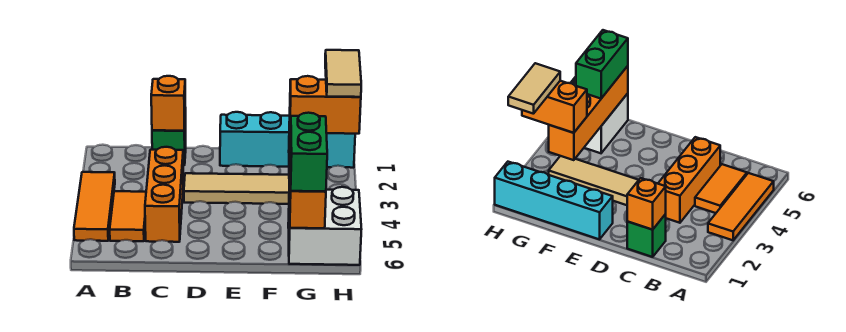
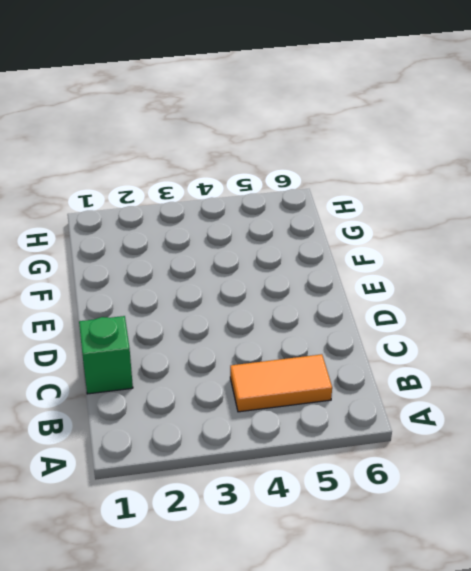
none -> orange 1x3 tile [74,172,115,241]
none -> orange 1x3 brick [145,147,183,242]
none -> tan 1x4 tile [184,173,289,204]

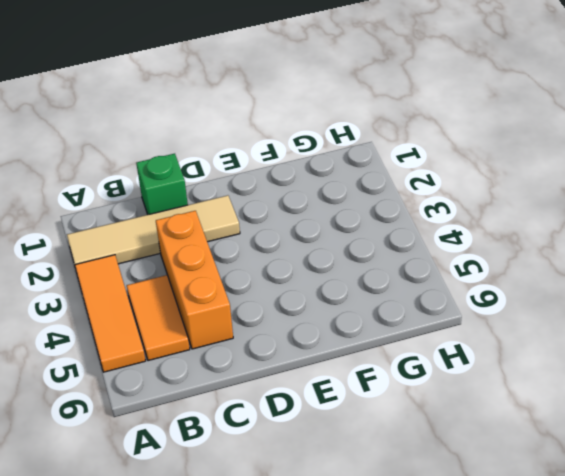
tan 1x4 tile [67,195,240,265] -> tan 1x4 tile moved to [184,173,289,204]
none -> cyan 1x4 brick [220,112,355,168]
none -> white 2x2 brick [288,187,361,265]
none -> orange 1x1 brick [151,76,186,131]

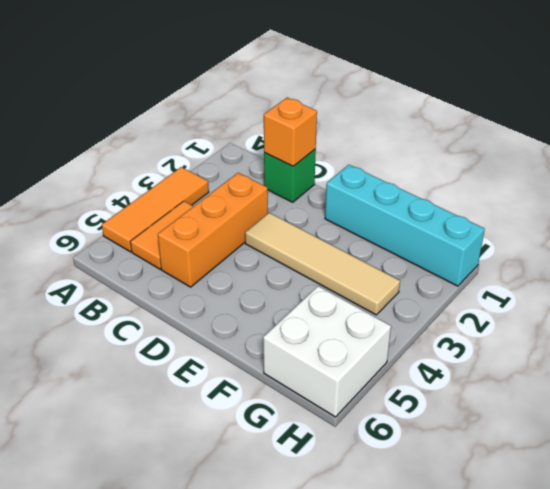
none -> orange 1x4 brick [289,122,326,228]
none -> orange 1x2 brick [290,76,361,134]
none -> green 1x2 brick [290,113,327,191]

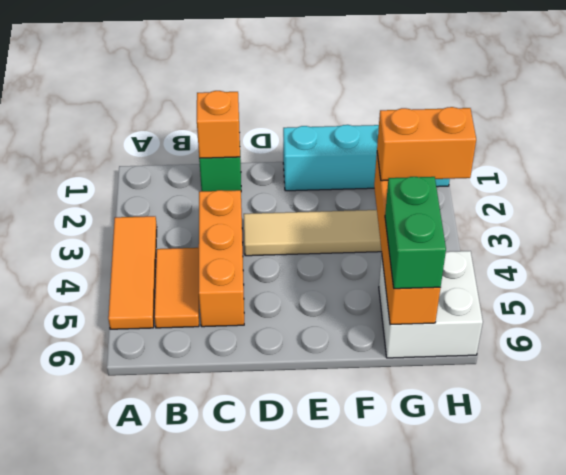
none -> tan 1x2 tile [325,50,361,97]

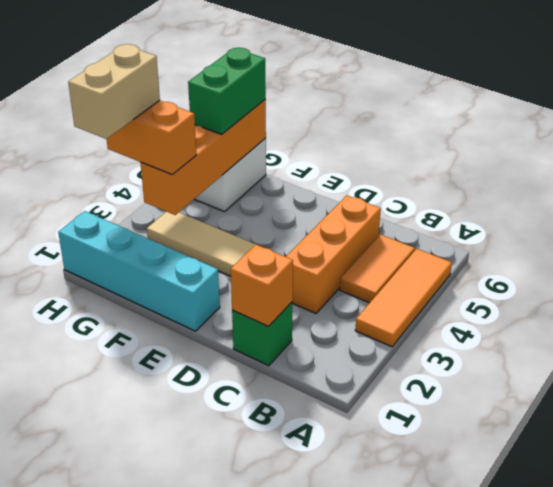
tan 1x2 brick [68,44,160,139] -> tan 1x2 tile [325,50,361,97]

